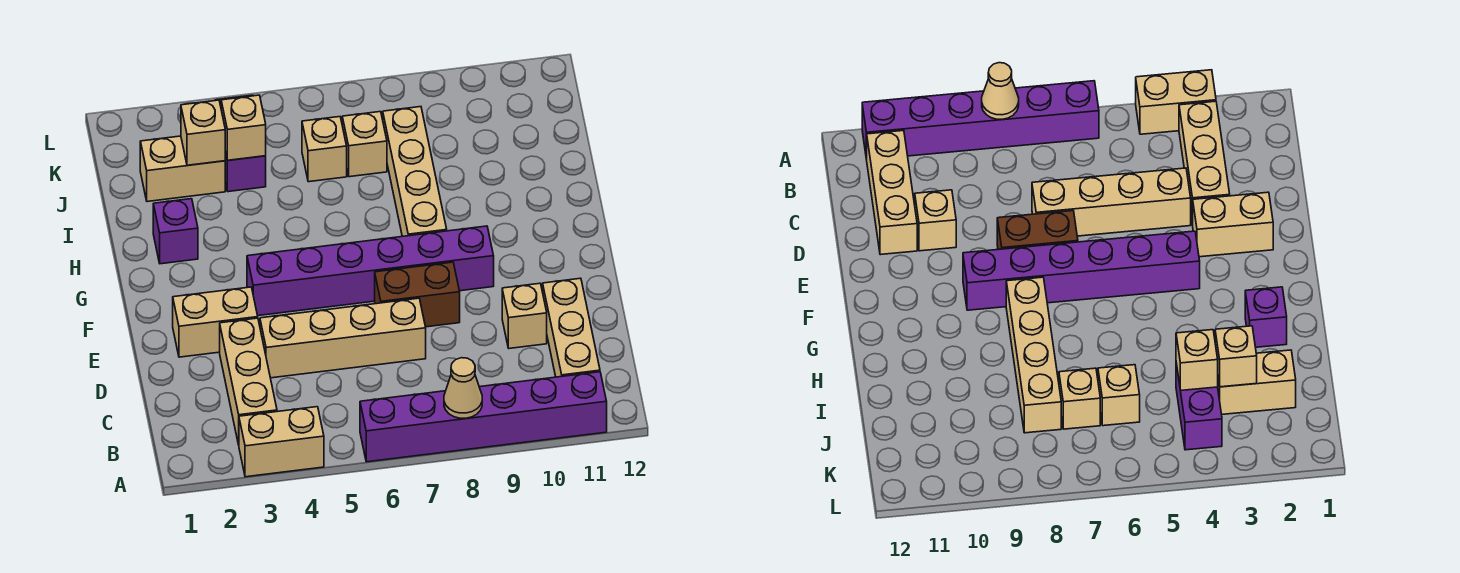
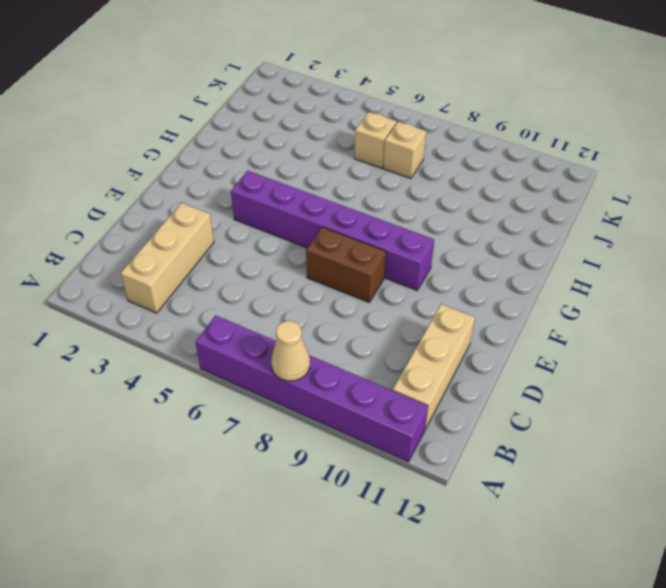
none -> tan 1x2 brick [239,407,324,477]
none -> tan 1x4 brick [260,298,426,378]
none -> tan 1x1 brick [502,283,547,348]

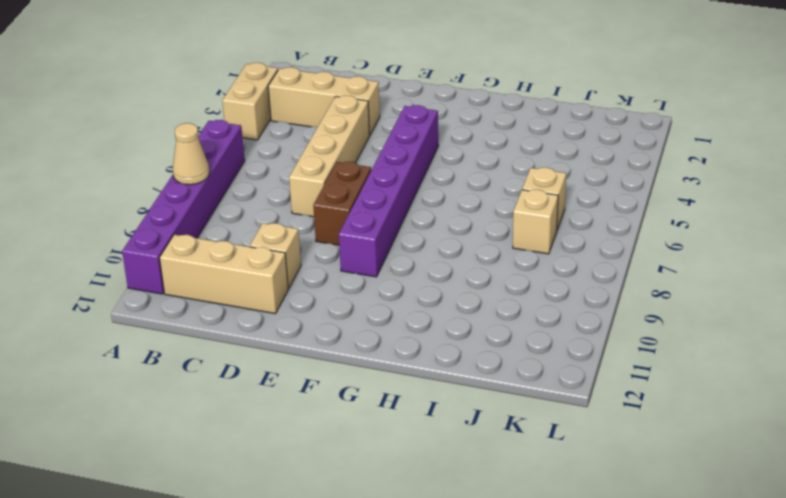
none -> tan 1x2 brick [173,287,258,357]
none -> tan 1x4 brick [383,107,447,236]
none -> purple 1x1 brick [153,199,198,264]

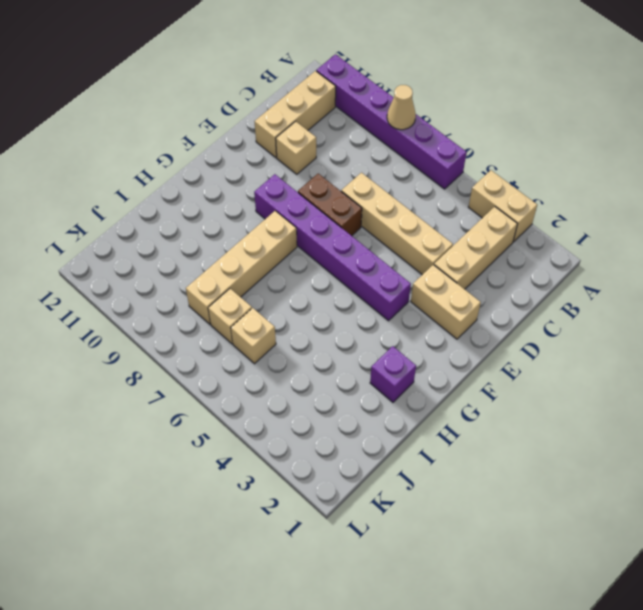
none -> tan 1x2 brick [140,136,225,202]
none -> purple 1x2 brick [215,95,266,192]
none -> tan 1x1 brick [181,100,225,165]

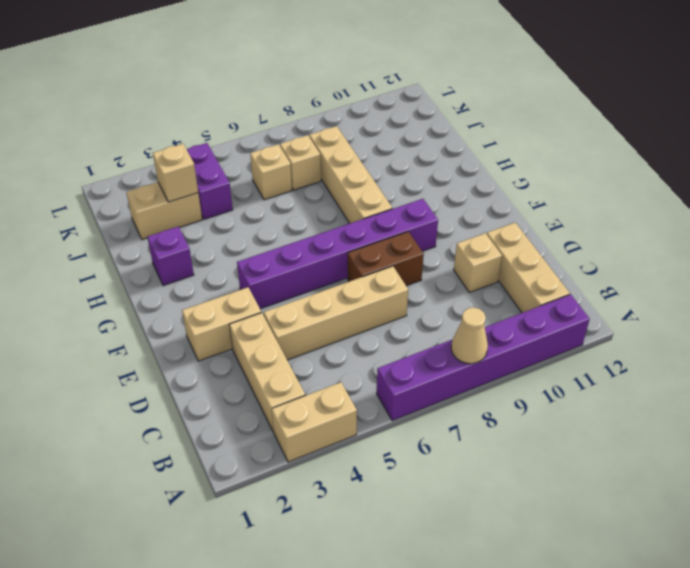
none -> tan 1x1 brick [221,95,266,160]

